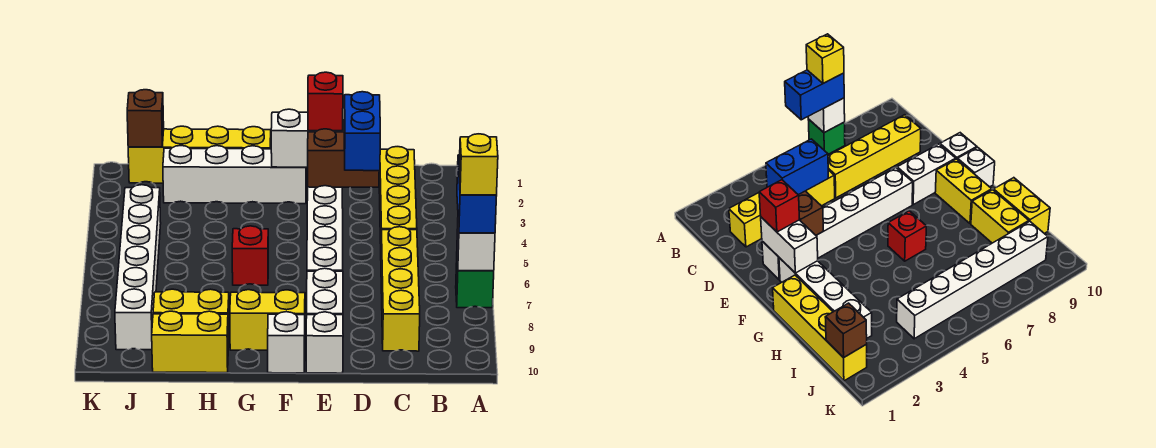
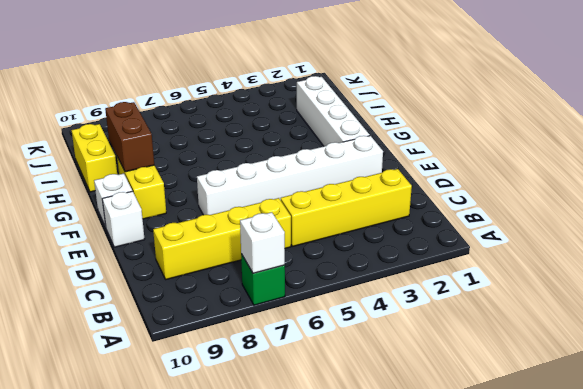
brown 1x2 brick [105,102,154,172] -> brown 1x2 brick moved to [308,129,379,187]
none -> white 1x2 brick [307,268,343,315]
none -> yellow 1x4 brick [128,126,271,183]
none -> red 1x1 brick [232,226,268,285]

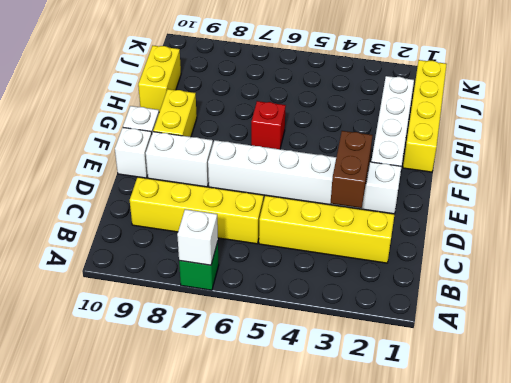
none -> yellow 1x2 brick [153,289,229,347]
none -> white 1x6 brick [115,185,161,350]
none -> white 1x2 brick [271,109,343,167]

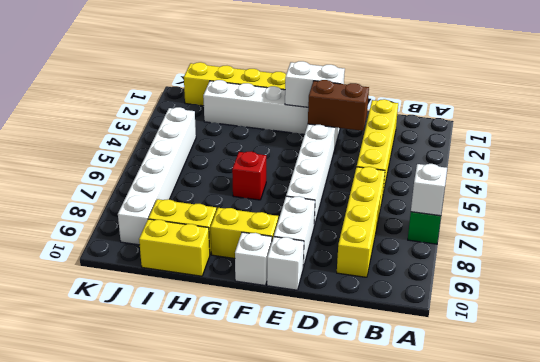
none -> brown 1x1 brick [127,90,164,147]
none -> blue 1x2 brick [457,155,497,233]
none -> blue 1x2 brick [344,92,380,171]

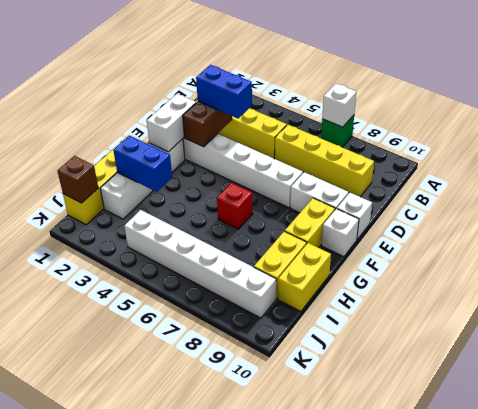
blue 1x2 brick [113,136,172,192] -> blue 1x2 brick moved to [457,155,497,233]
none -> red 1x1 brick [308,72,343,131]
none -> yellow 1x1 brick [459,134,498,195]

